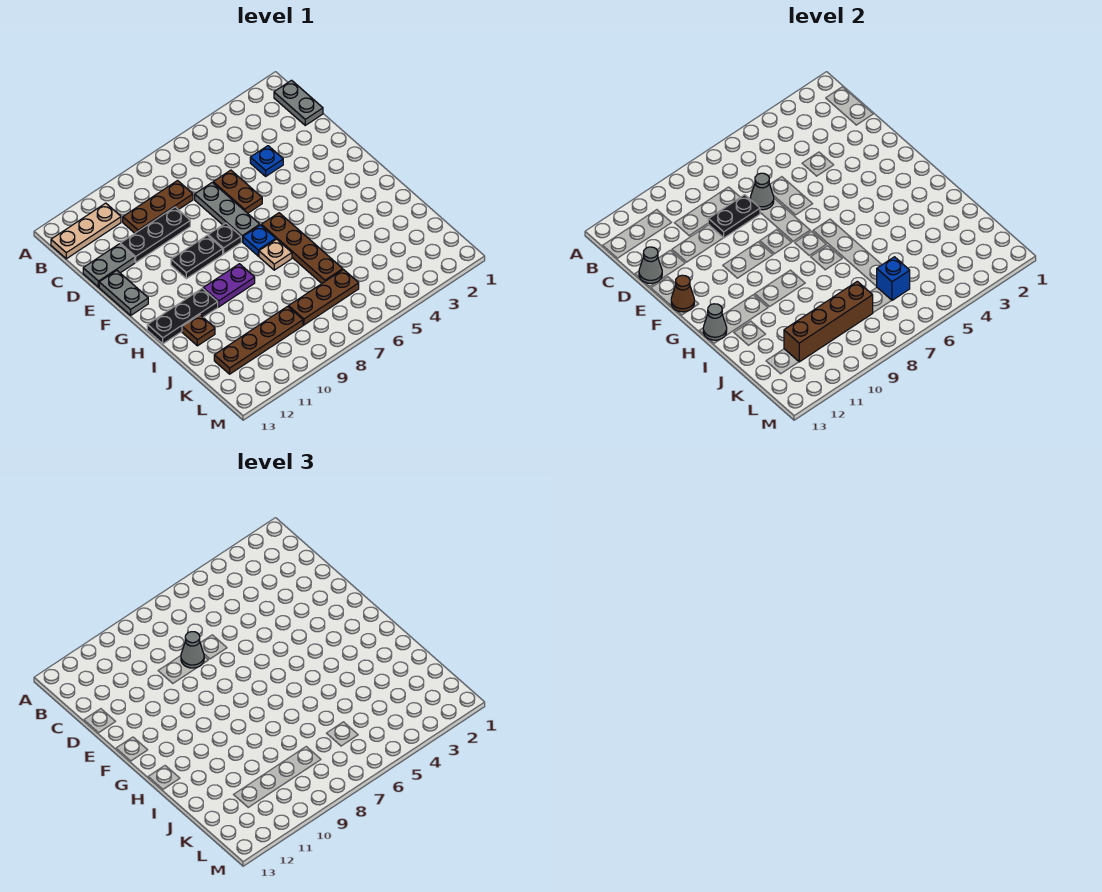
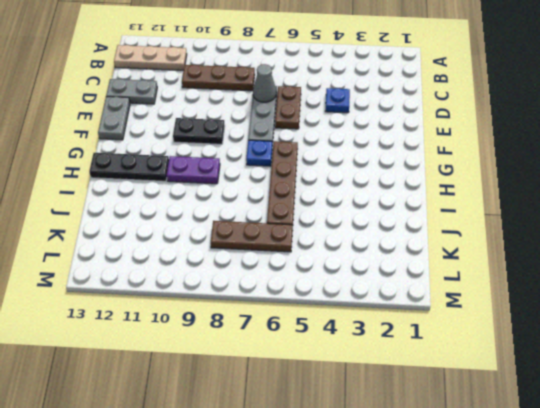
none -> grey 1x2 plate [274,80,323,125]
none -> black 1x3 plate [120,207,190,262]
none -> black 1x1 plate [208,223,241,254]

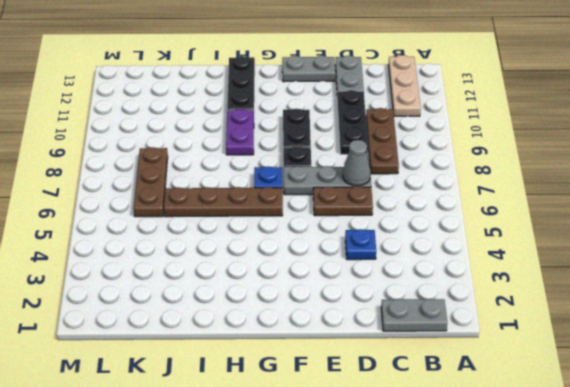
none -> tan 1x1 plate [259,239,292,270]
none -> brown 1x1 plate [182,315,215,346]
none -> brown 1x4 plate [214,306,303,374]

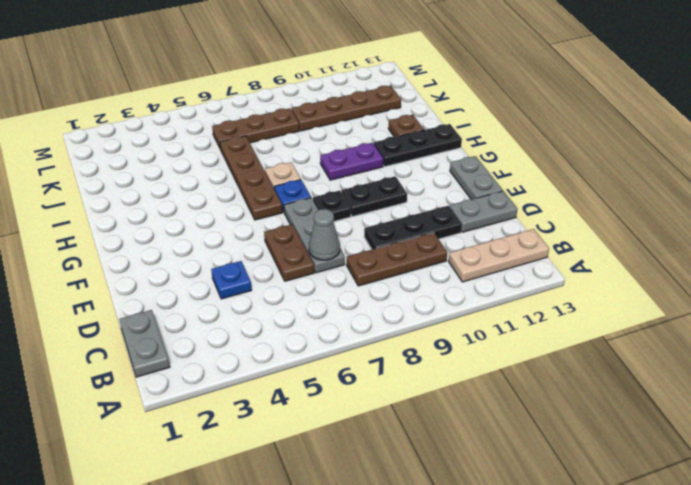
none -> black 1x2 plate [708,195,760,238]
none -> grey 1x1 cone [639,247,662,283]
none -> brown 1x1 cone [671,275,694,312]

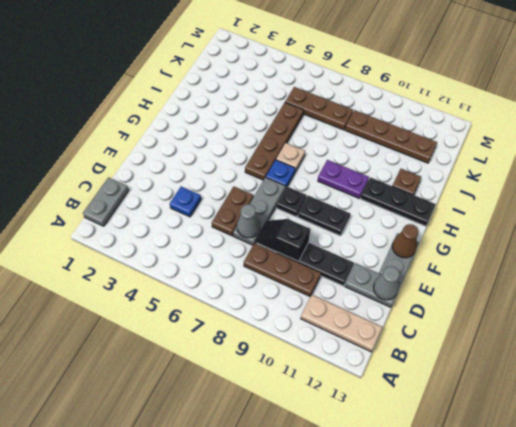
black 1x2 slope [255,219,310,261] -> black 1x2 plate [708,195,760,238]
none -> grey 1x1 cone [703,304,727,340]
none -> blue 1x1 brick [877,257,910,300]
none -> brown 1x4 brick [784,281,873,362]

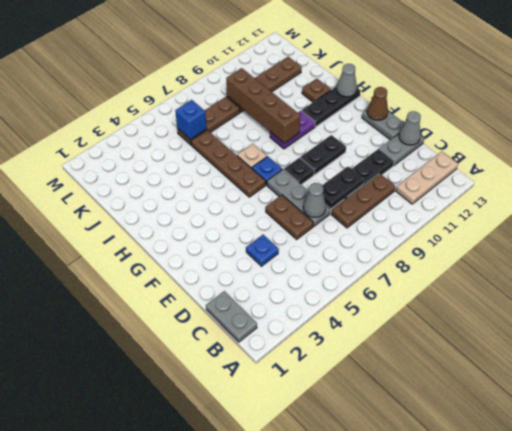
brown 1x4 brick [226,68,301,143] -> brown 1x4 brick turned to [784,281,873,362]
none -> grey 1x1 cone [181,632,204,668]

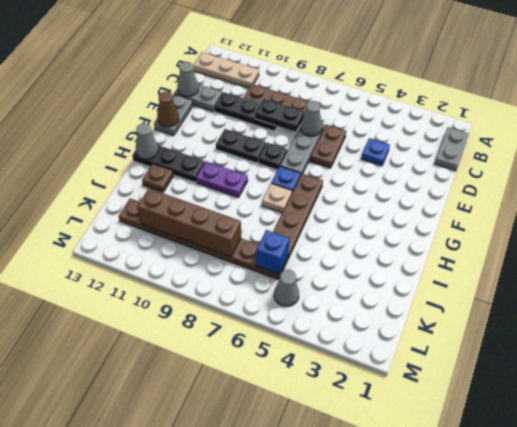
grey 1x1 cone [274,270,299,306] -> grey 1x1 cone moved to [181,632,204,668]

